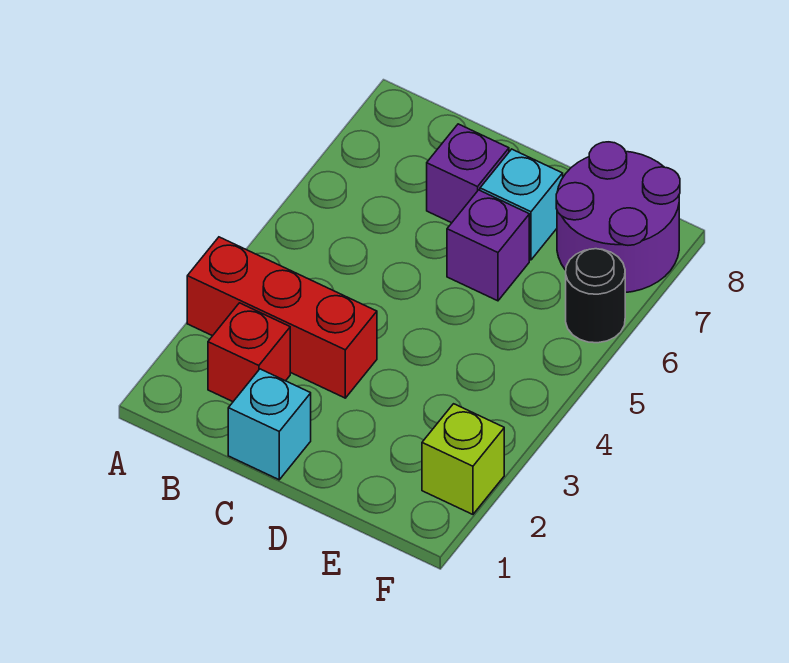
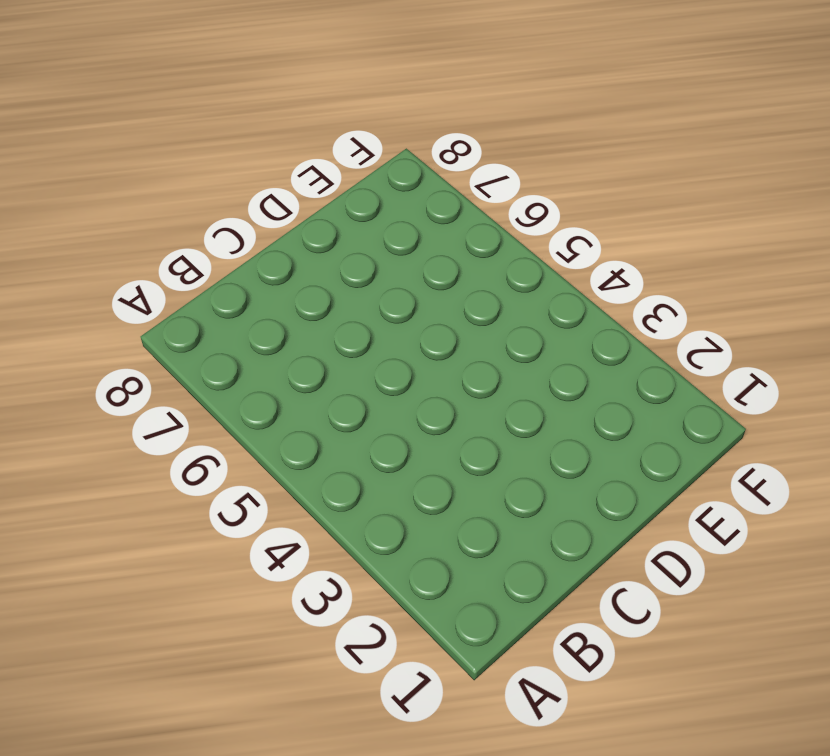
none -> red 1x3 brick [187,237,377,398]
none -> red 1x1 brick [208,303,290,402]

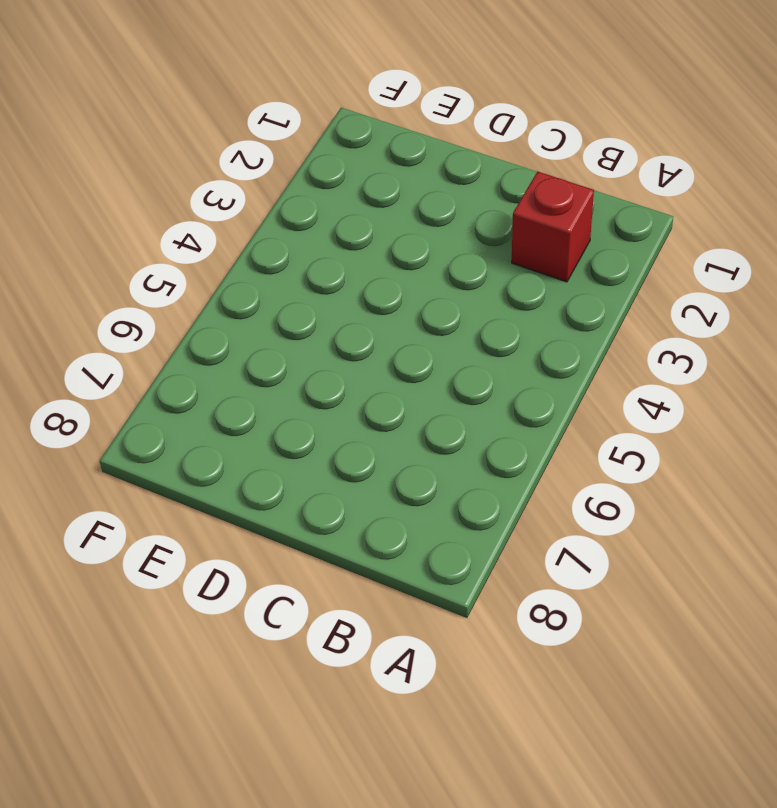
none -> red 1x3 brick [187,237,377,398]
none -> cyan 1x1 brick [228,369,311,480]

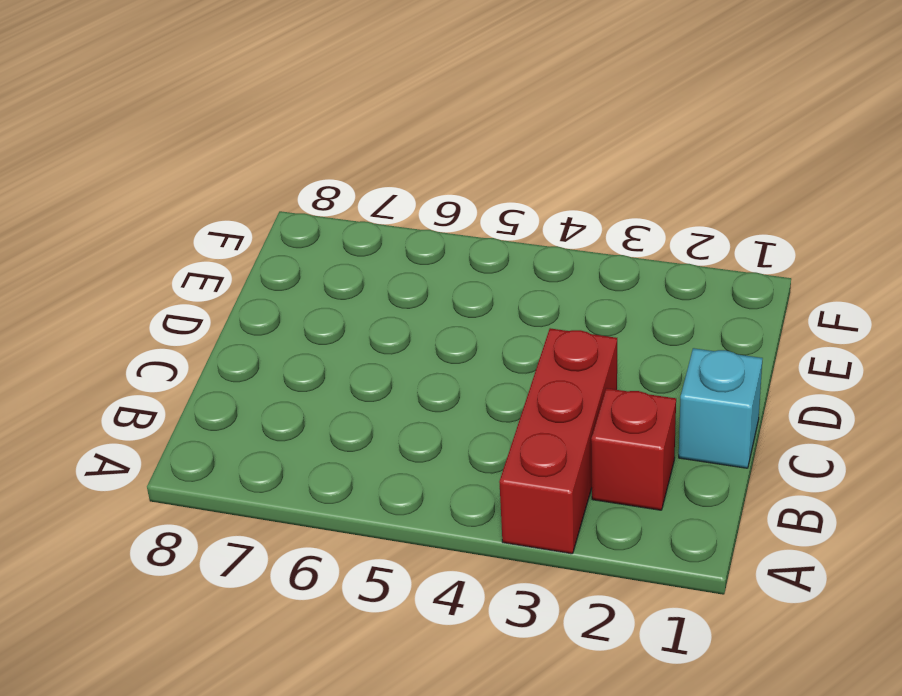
none -> purple 1x1 brick [427,124,509,223]
none -> purple 1x1 brick [447,190,529,301]

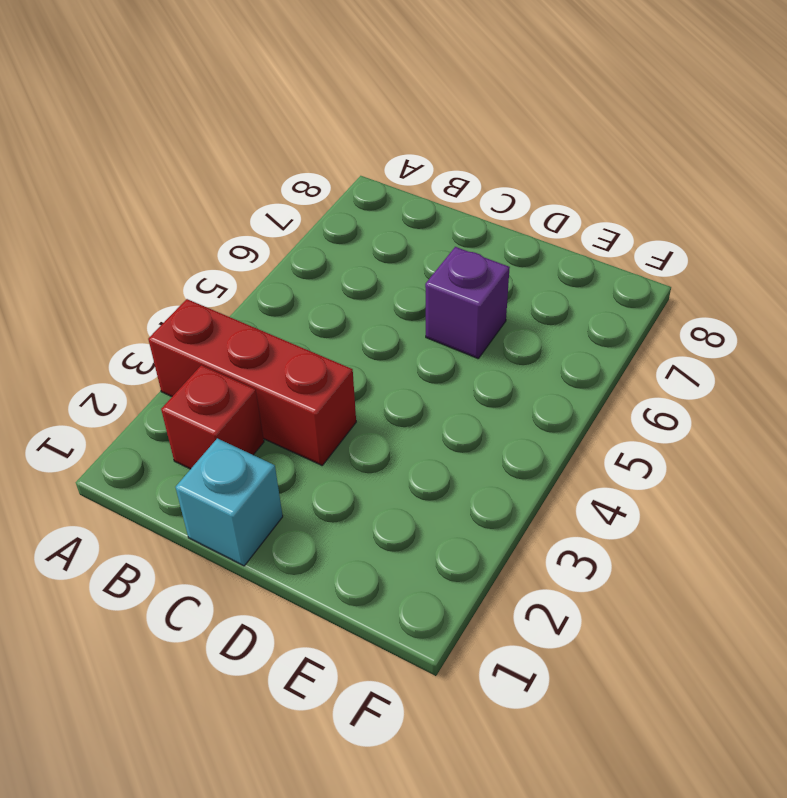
none -> purple 1x1 brick [427,124,509,223]
none -> cyan 1x1 brick [480,149,563,260]

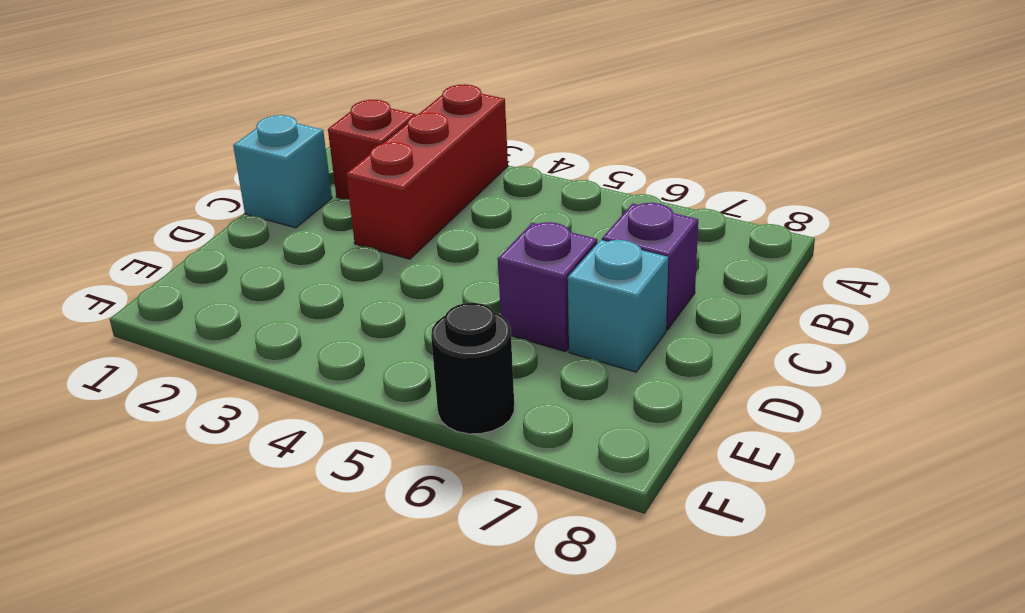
none -> purple 2x2 round brick [556,142,680,293]
none -> lime 1x1 brick [422,404,504,514]

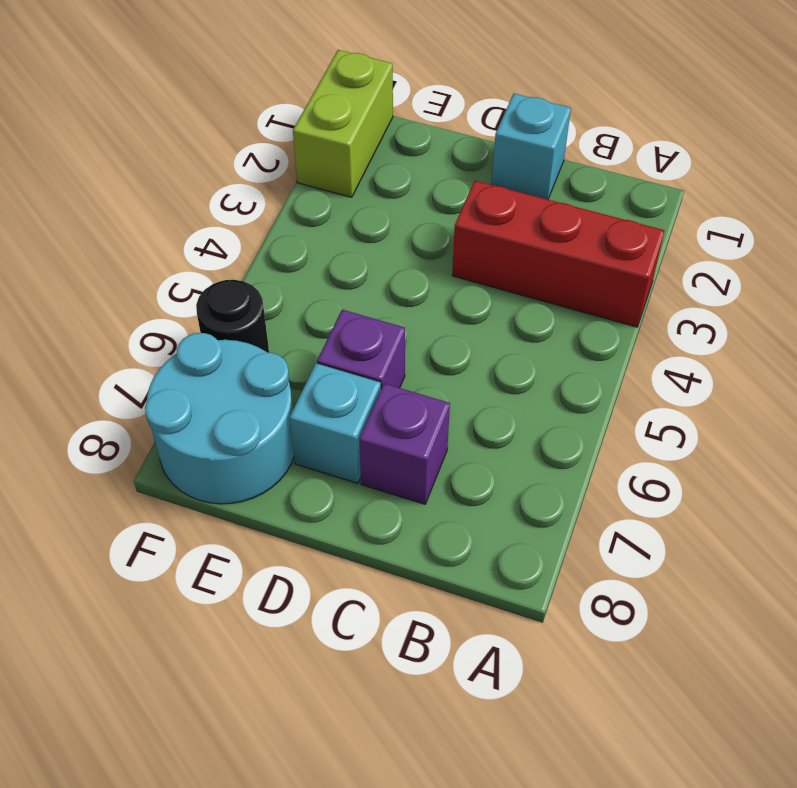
cyan 2x2 round brick [145,333,294,504] -> purple 2x2 round brick [556,142,680,293]
lime 1x2 brick [293,50,393,197] -> lime 1x1 brick [422,404,504,514]
none -> red 1x1 brick [208,303,290,402]

